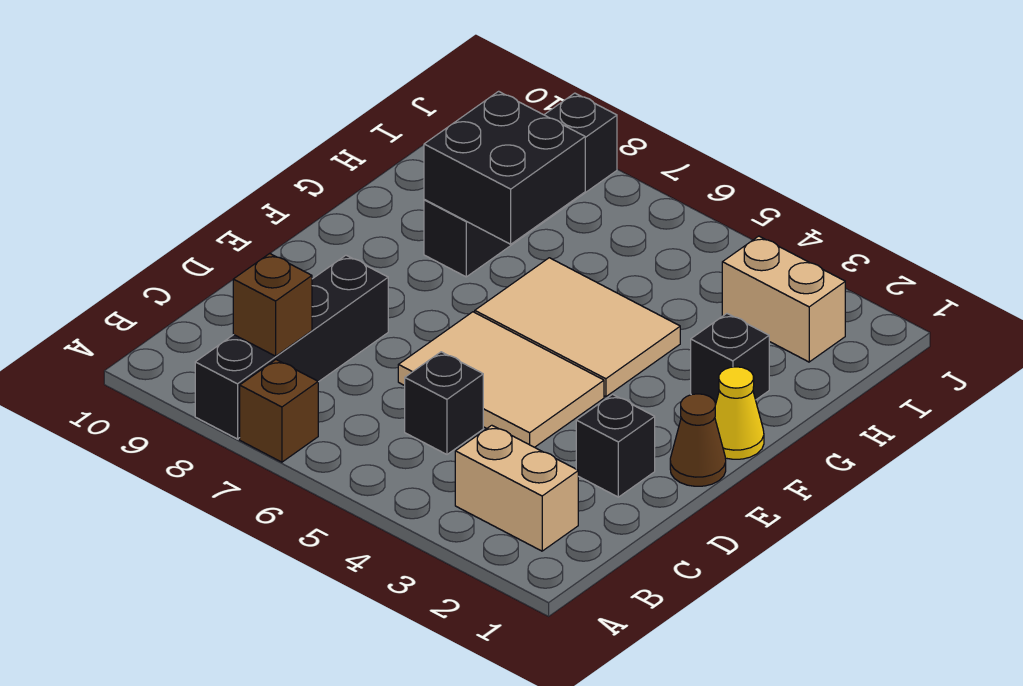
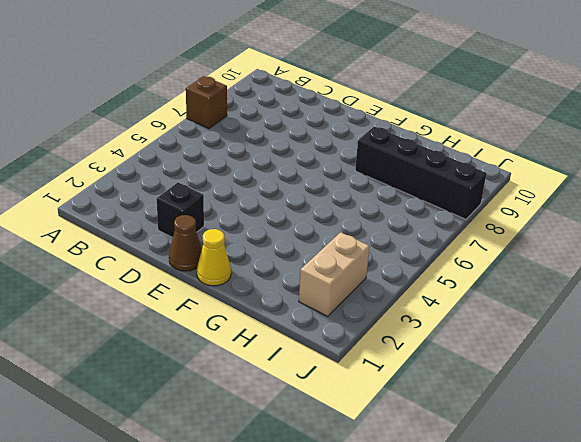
none -> black 1x4 brick [195,255,388,439]
none -> tan 1x2 brick [455,425,578,551]
none -> black 1x1 brick [405,352,483,454]

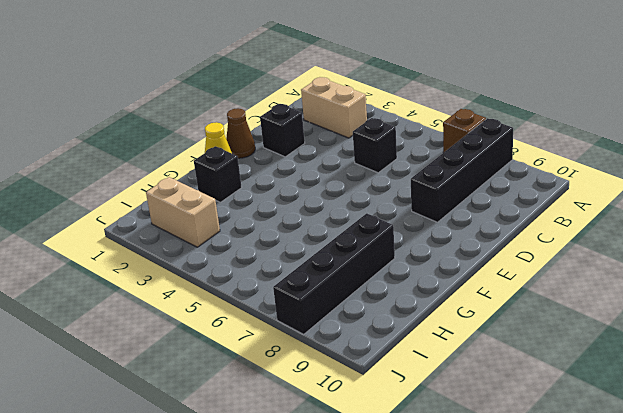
none -> tan 2x3 tile [398,312,604,447]
none -> tan 2x3 tile [475,258,680,397]
none -> brown 1x1 brick [233,253,312,356]

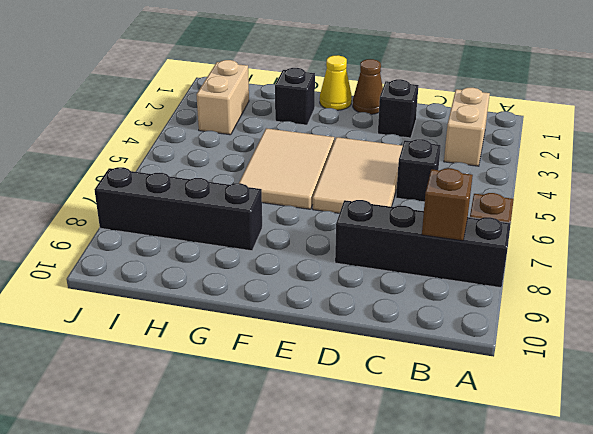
none -> black 2x2 brick [424,91,585,244]

